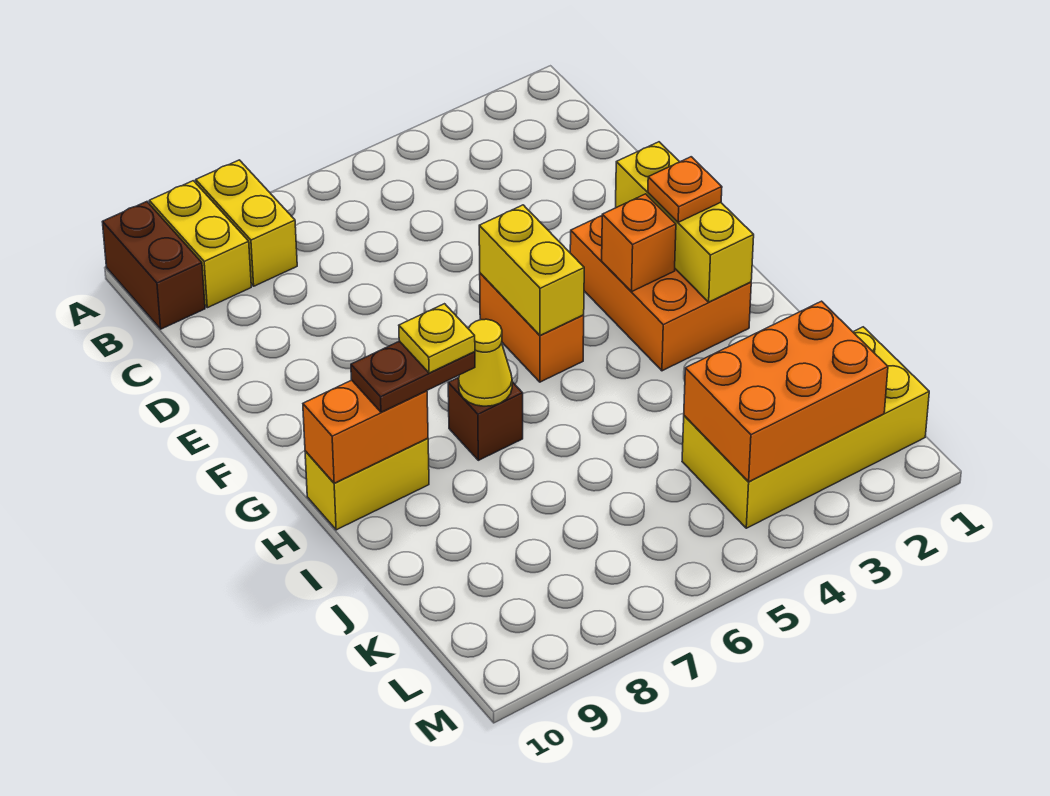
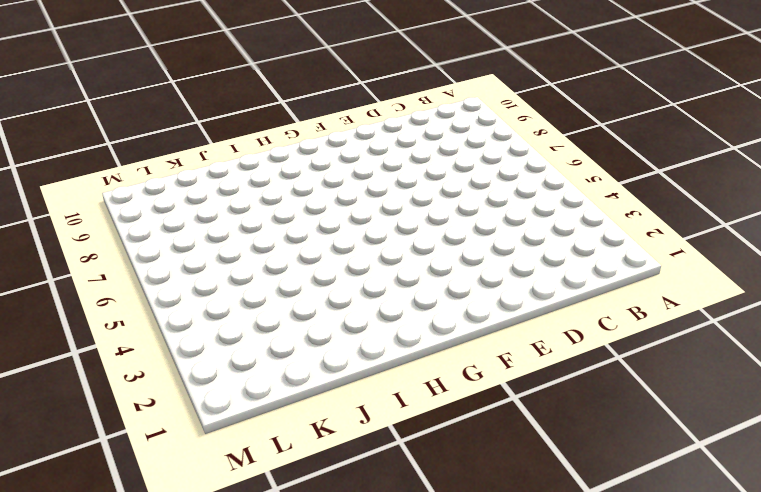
none -> yellow 1x2 brick [196,160,297,286]
none -> yellow 1x2 brick [149,181,251,308]
none -> brown 1x2 brick [103,202,205,329]

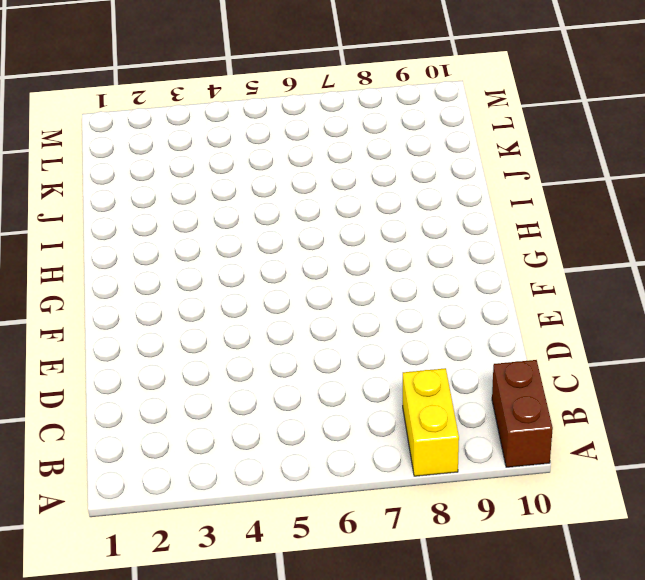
none -> yellow 1x2 brick [149,181,251,308]
none -> orange 2x3 brick [570,216,751,371]
none -> orange 1x2 brick [480,273,584,382]

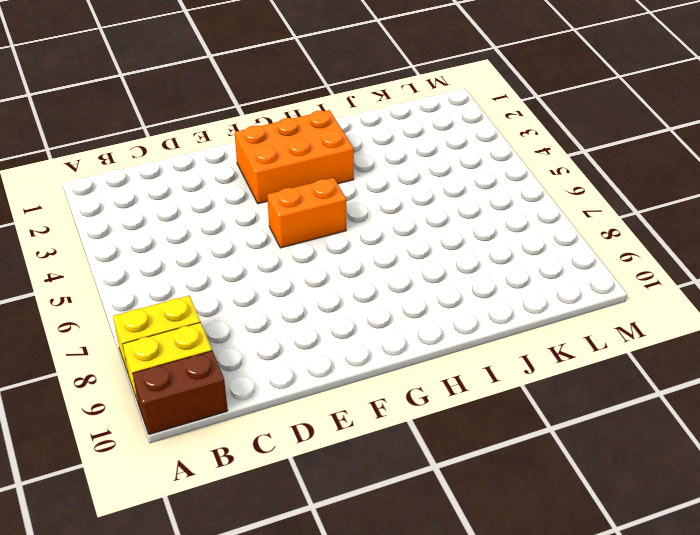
none -> brown 1x1 brick [448,378,523,460]
none -> yellow 1x2 brick [305,439,429,530]
none -> yellow 2x4 brick [682,327,929,528]

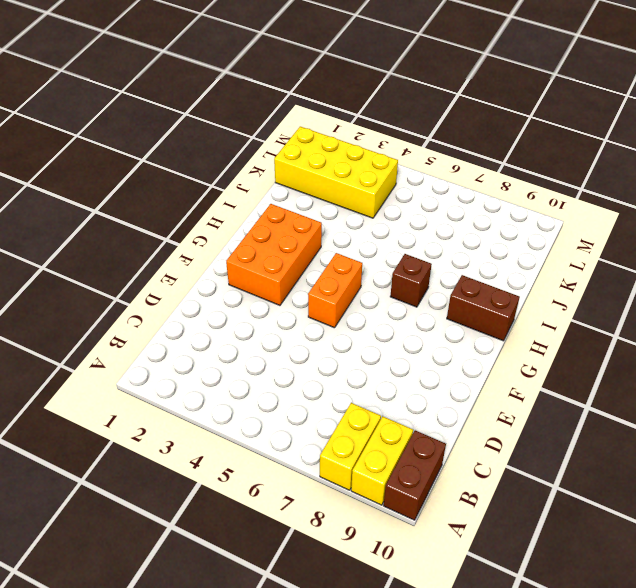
brown 1x2 brick [447,275,520,341] -> yellow 1x2 brick [305,439,429,530]
none -> yellow 1x3 brick [616,142,754,302]
none -> yellow 1x2 brick [479,205,584,335]
none -> orange 1x1 brick [602,194,676,291]

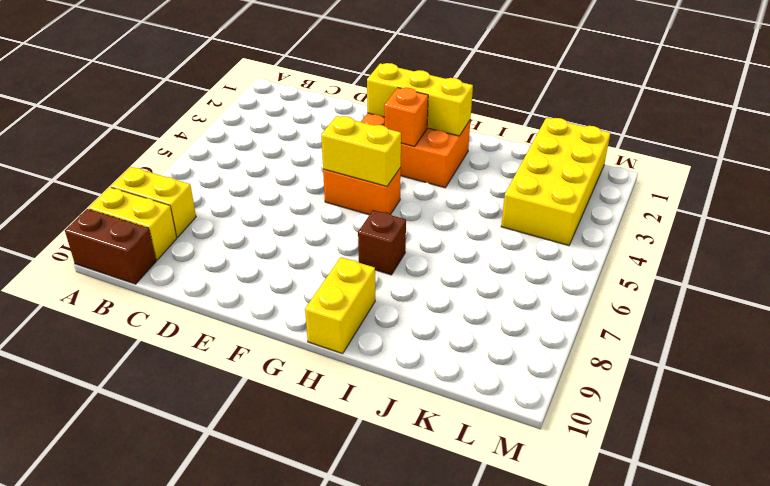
none -> yellow 1x1 cone [459,319,512,406]
none -> orange 1x2 brick [303,380,428,483]
none -> orange 2x3 brick [684,301,888,482]

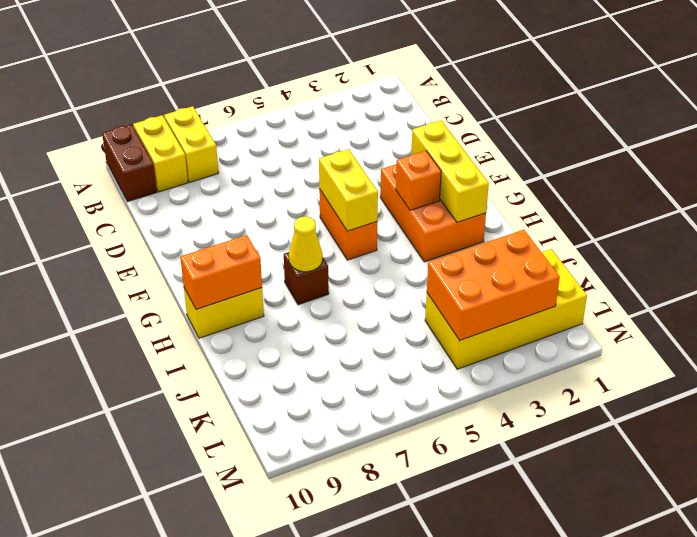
none -> orange 1x1 plate [648,157,722,222]
none -> brown 1x2 plate [351,341,475,412]
none -> yellow 1x1 plate [399,304,475,373]

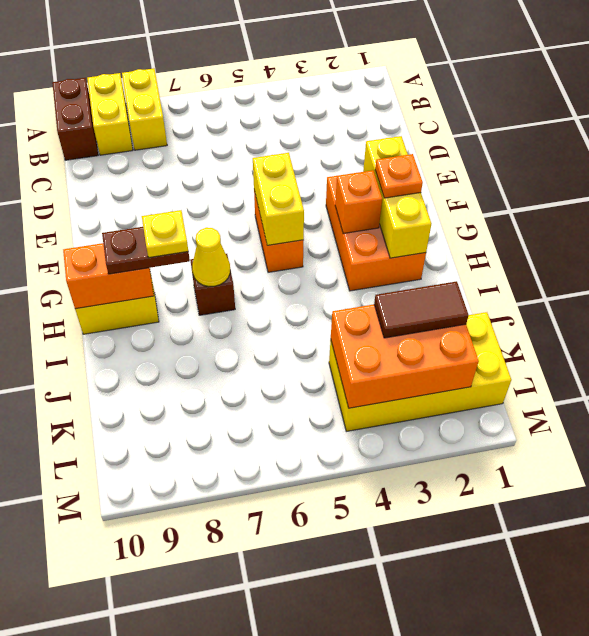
brown 1x2 tile [374,281,469,338] -> none

